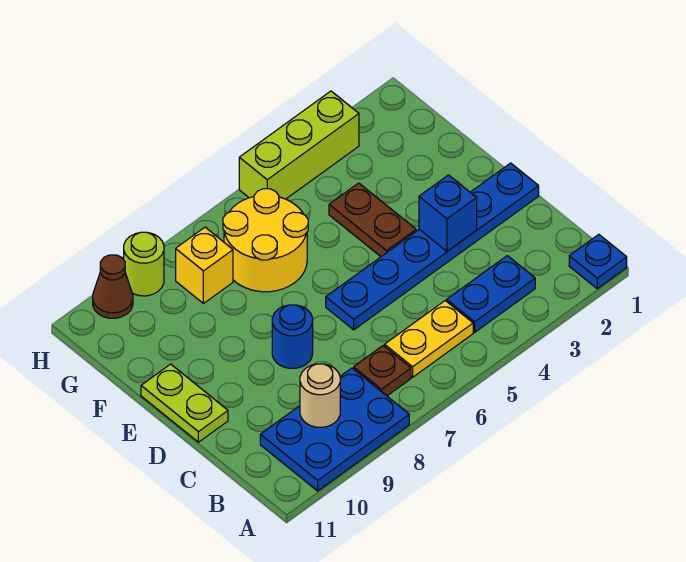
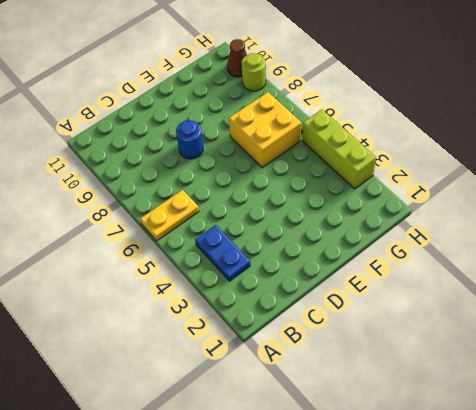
yellow 1x2 plate [140,190,199,241] -> yellow 1x2 plate turned to [385,301,473,377]
yellow 2x2 brick [229,92,301,167] -> yellow 2x2 round brick [223,189,308,292]
none -> blue 1x1 plate [569,234,627,289]
none -> blue 2x3 plate [260,368,409,491]
none -> brown 1x1 plate [354,346,411,396]

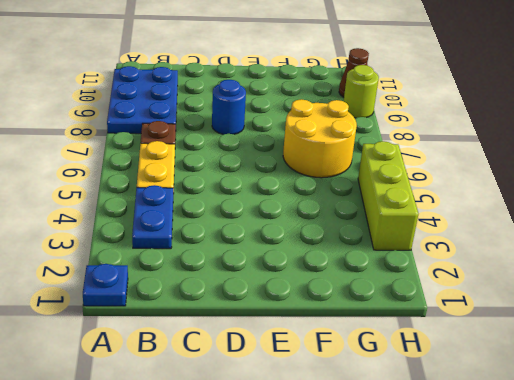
none -> blue 1x6 plate [326,163,539,330]
none -> lime 1x2 plate [141,364,228,442]
none -> brown 1x2 plate [329,183,416,257]

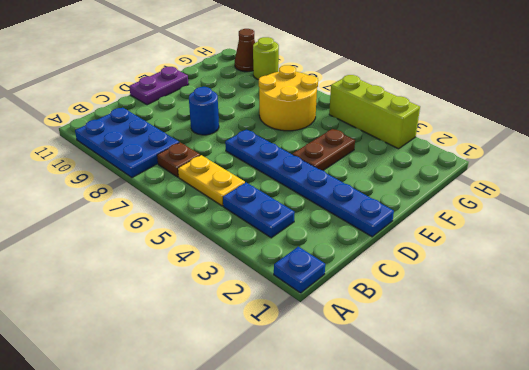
purple 1x2 plate [129,67,189,105] -> lime 1x2 plate [141,364,228,442]
none -> yellow 1x1 brick [176,227,233,304]
none -> tan 1x1 round brick [300,364,340,427]
none -> blue 1x1 brick [419,175,477,251]

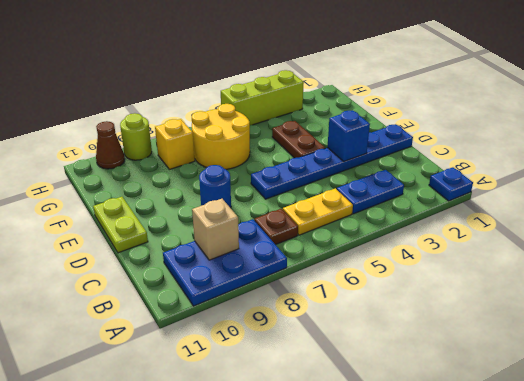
tan 1x1 brick [192,199,239,260] -> tan 1x1 round brick [300,364,340,427]

